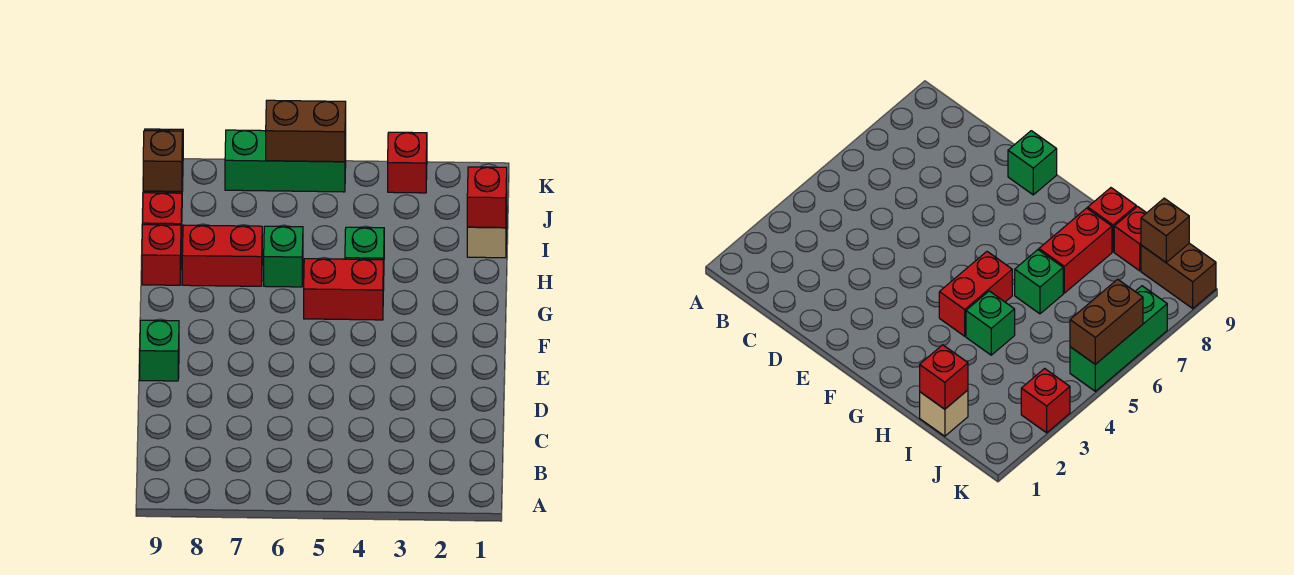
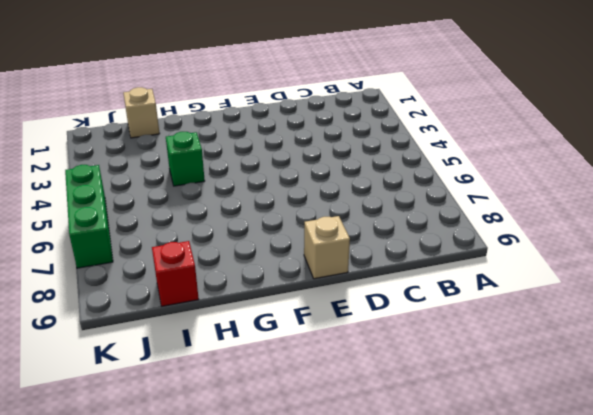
tan 1x1 brick [304,216,350,279] -> green 1x1 brick [140,320,179,381]
none -> red 1x2 brick [304,259,384,320]
none -> green 1x1 brick [264,226,303,287]
none -> red 1x2 brick [182,225,262,286]

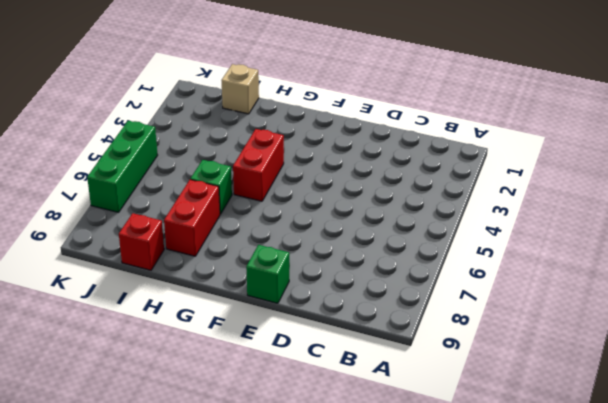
none -> green 1x1 brick [345,227,384,260]
none -> red 1x1 brick [142,225,181,285]
none -> brown 1x2 brick [1141,243,1216,309]

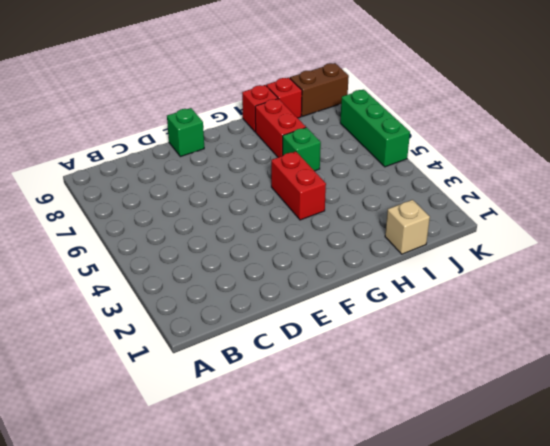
none -> green 1x1 brick [345,227,384,260]
none -> red 1x1 brick [388,132,427,193]
none -> red 1x1 brick [467,167,507,228]

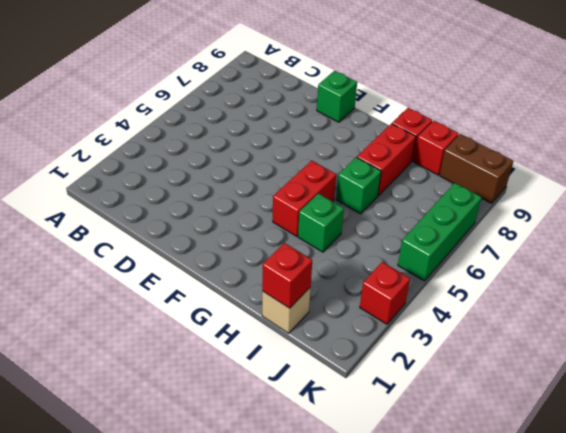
none -> brown 1x1 brick [143,131,183,191]
none -> brown 1x2 brick [266,100,346,162]

